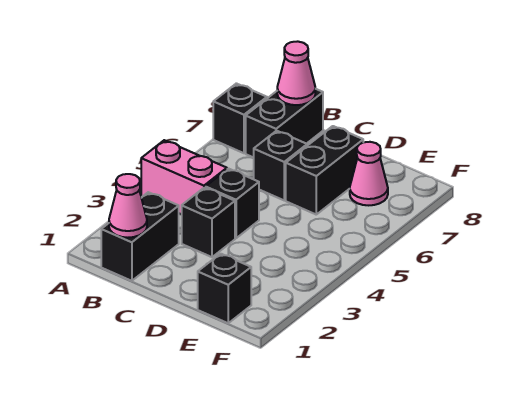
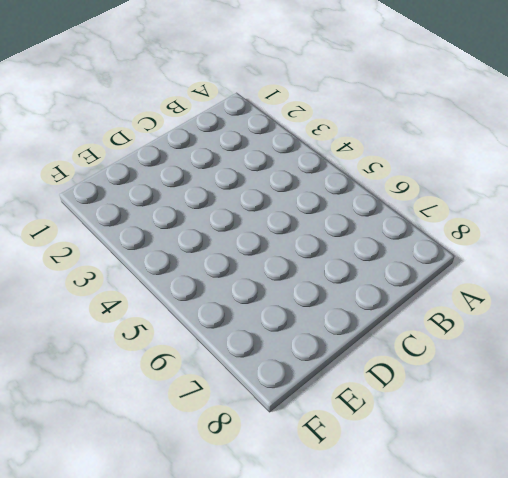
none -> pink 1x2 brick [141,140,227,214]
none -> black 1x1 brick [213,83,267,153]
none -> black 1x2 brick [101,192,179,281]

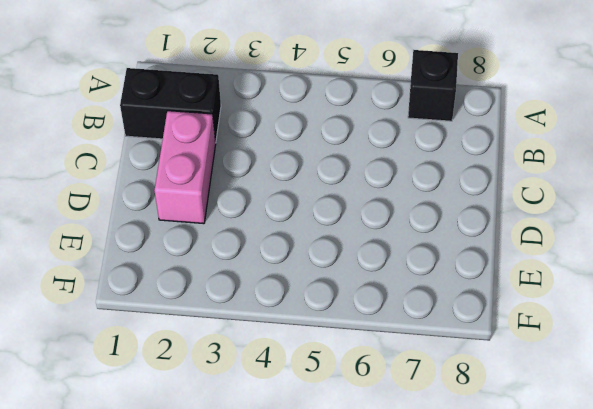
pink 1x2 brick [155,111,216,224] -> pink 1x2 brick moved to [141,140,227,214]
none -> black 1x2 brick [246,89,323,158]
none -> black 1x1 brick [182,188,235,257]
none -> black 1x1 brick [206,169,259,238]

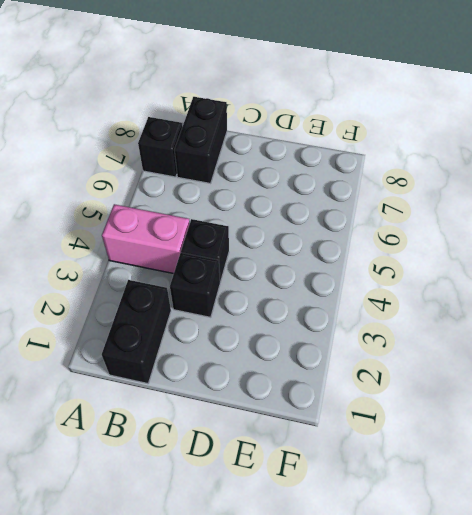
none -> black 1x1 brick [254,131,307,200]
none -> black 1x2 brick [286,126,363,214]
none -> black 1x1 brick [198,254,251,323]

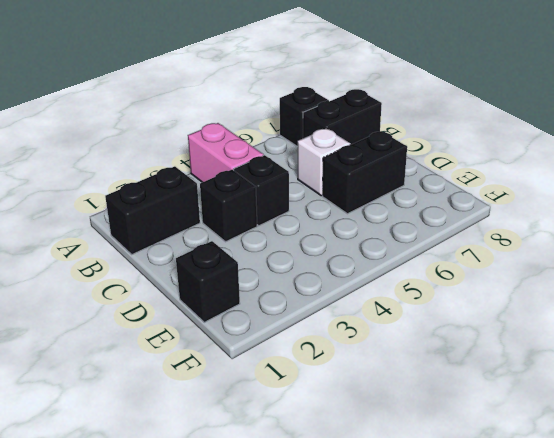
white 1x1 brick [298,128,351,196] -> black 1x1 brick [254,131,307,200]
none -> pink 1x1 cone [350,142,388,205]
none -> pink 1x1 cone [109,174,147,238]
none -> pink 1x1 cone [277,41,315,105]

